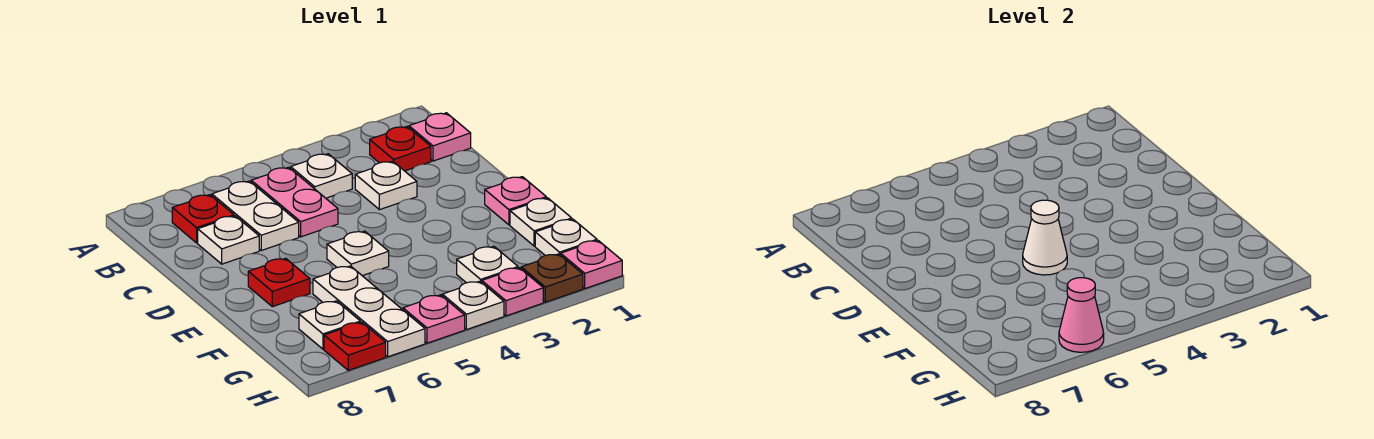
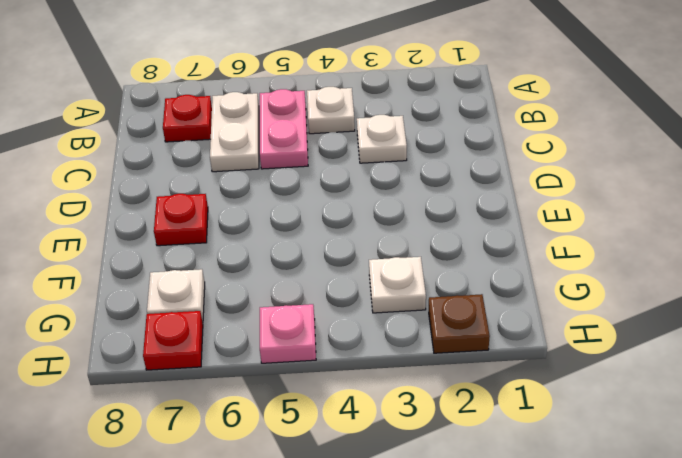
none -> pink 1x1 plate [409,113,471,161]
none -> red 1x1 plate [370,127,431,171]
none -> white 1x1 plate [198,216,259,264]

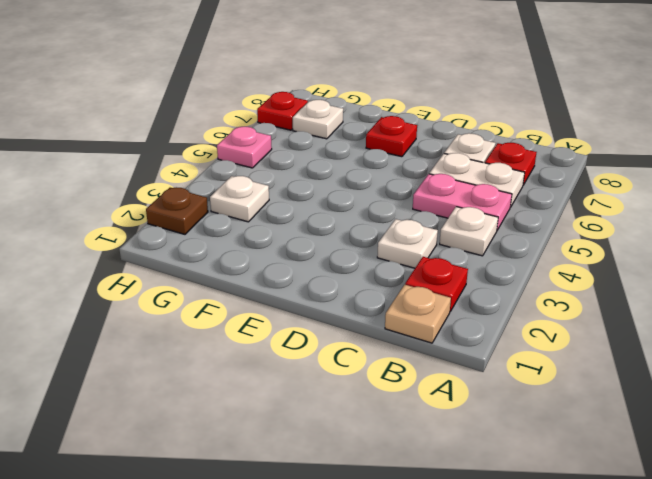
tan 1x1 plate [385,285,451,343] -> pink 1x1 plate [409,113,471,161]
none -> pink 1x1 plate [485,177,546,225]
none -> white 1x1 plate [327,231,389,276]
none -> white 1x1 plate [510,198,572,246]

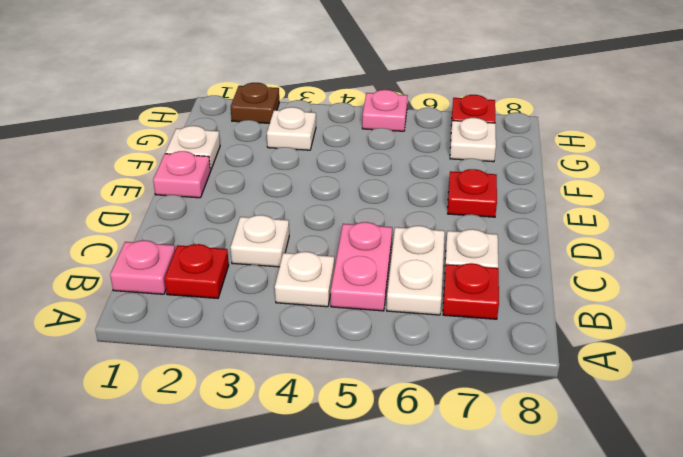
none -> white 1x1 plate [327,231,389,276]
none -> white 1x3 plate [313,266,425,357]
none -> white 1x1 plate [535,219,597,256]

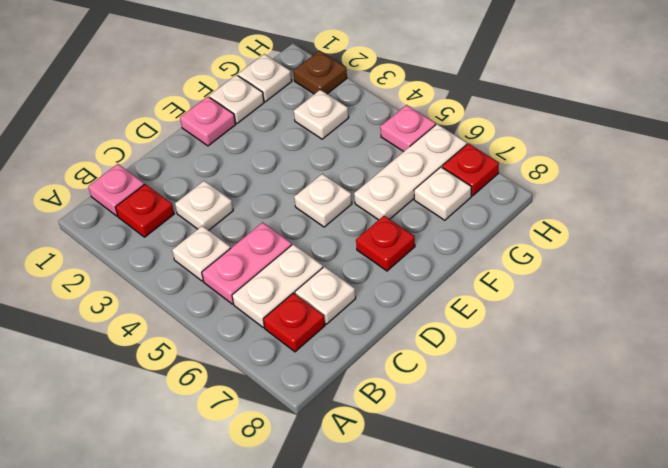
none -> pink 1x1 plate [561,241,622,289]
none -> pink 1x1 plate [482,268,543,316]
none -> white 1x1 plate [442,281,504,330]

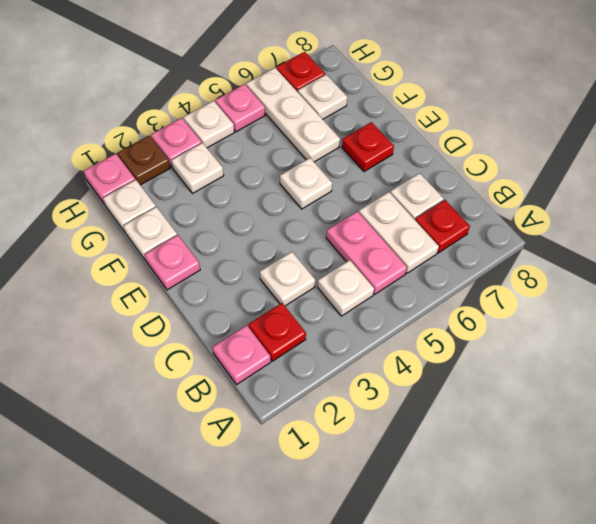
none -> white 1x1 cone [1023,200,1067,275]
none -> pink 1x1 cone [1059,278,1104,352]

